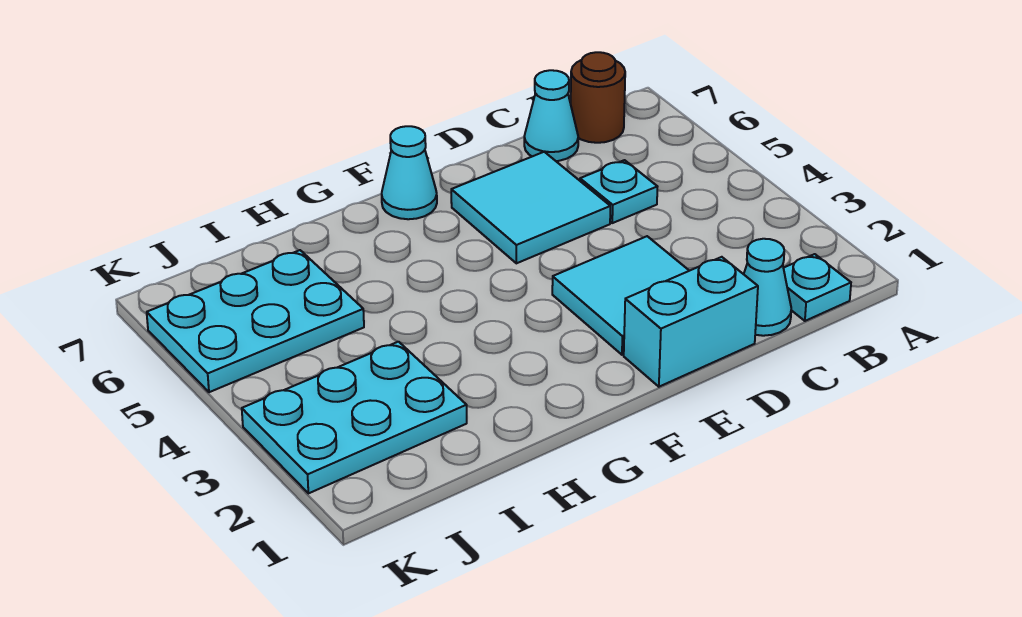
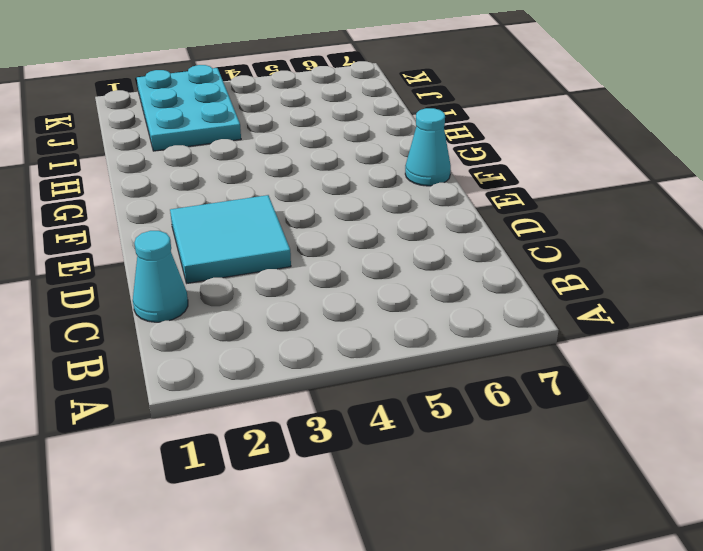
none -> cyan 1x1 plate [784,254,851,321]
none -> brown 1x1 round brick [571,52,625,143]

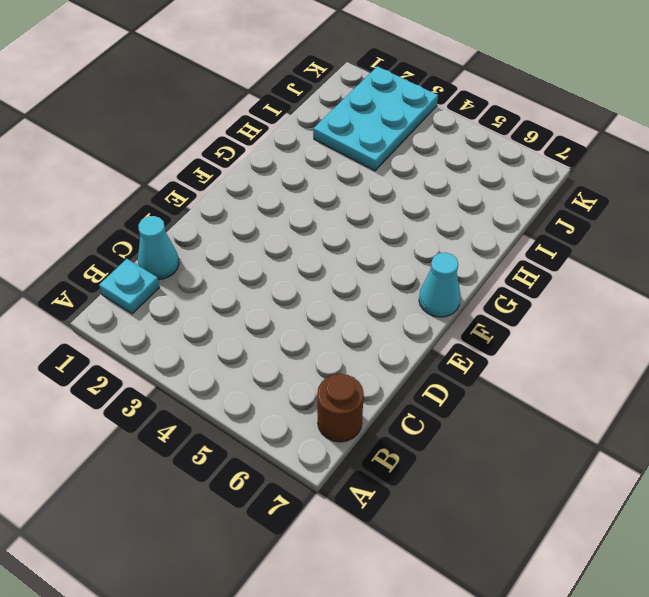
none -> cyan 1x1 plate [580,160,657,223]
none -> cyan 1x1 cone [524,70,578,161]

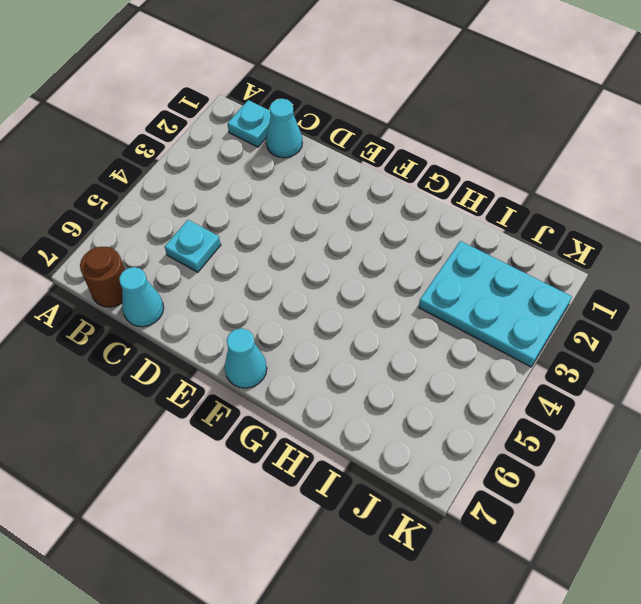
none -> cyan 1x2 brick [624,257,758,387]
none -> cyan 2x2 tile [552,236,689,355]

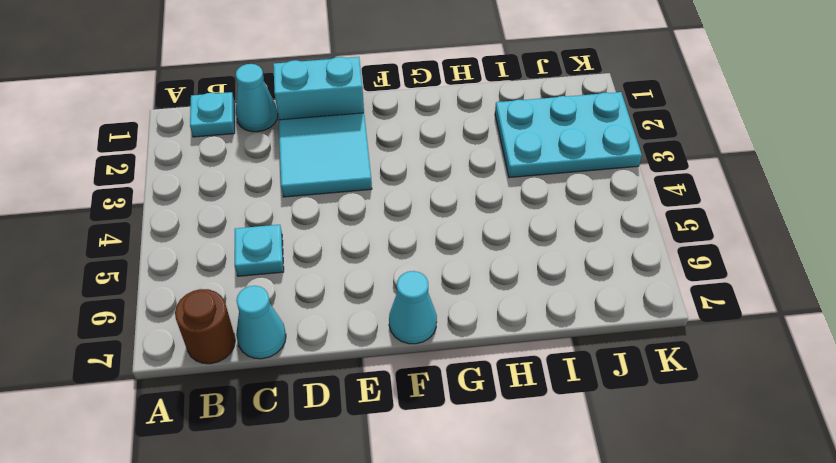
none -> cyan 2x2 tile [451,152,610,263]
none -> cyan 2x3 plate [147,250,364,392]

